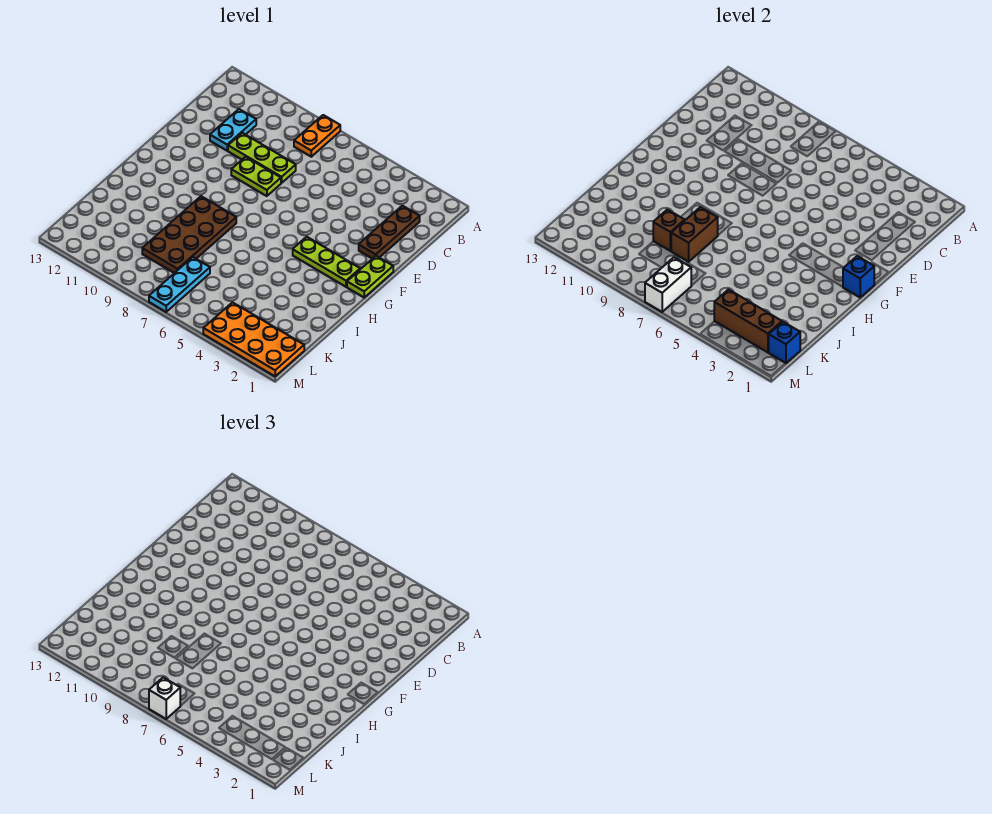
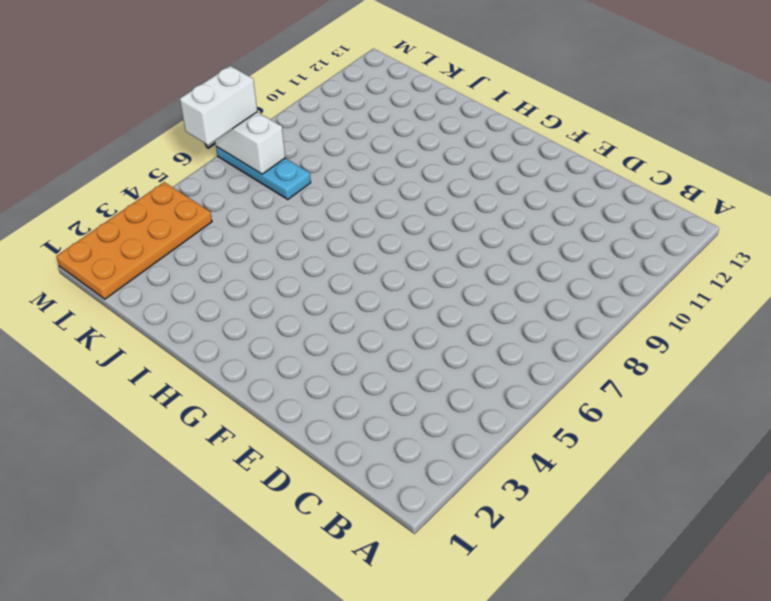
white 1x2 brick [180,66,257,145] -> white 1x1 brick [149,677,180,719]
none -> orange 1x2 plate [294,115,340,157]
none -> brown 1x3 plate [359,206,420,259]
none -> cyan 1x2 plate [210,109,256,151]

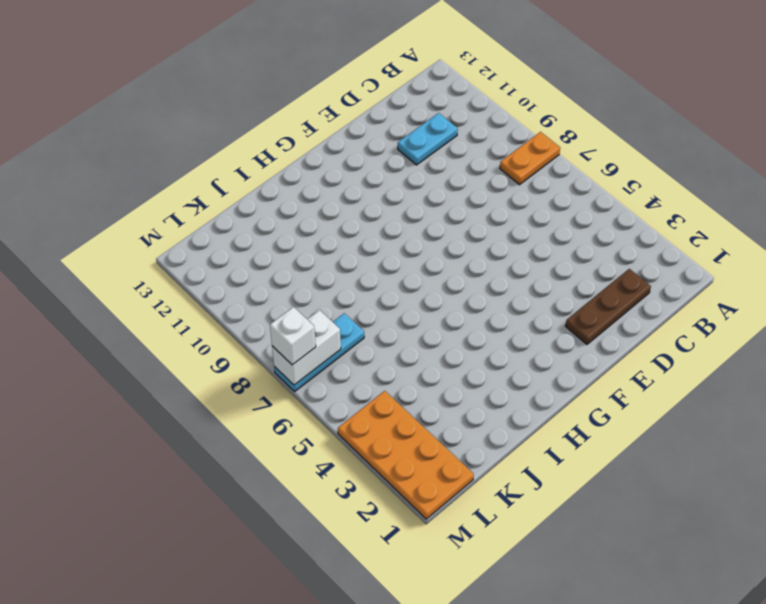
none -> lime 1x3 plate [228,133,296,183]
none -> lime 1x2 plate [231,157,281,196]
none -> lime 1x2 plate [347,256,393,297]

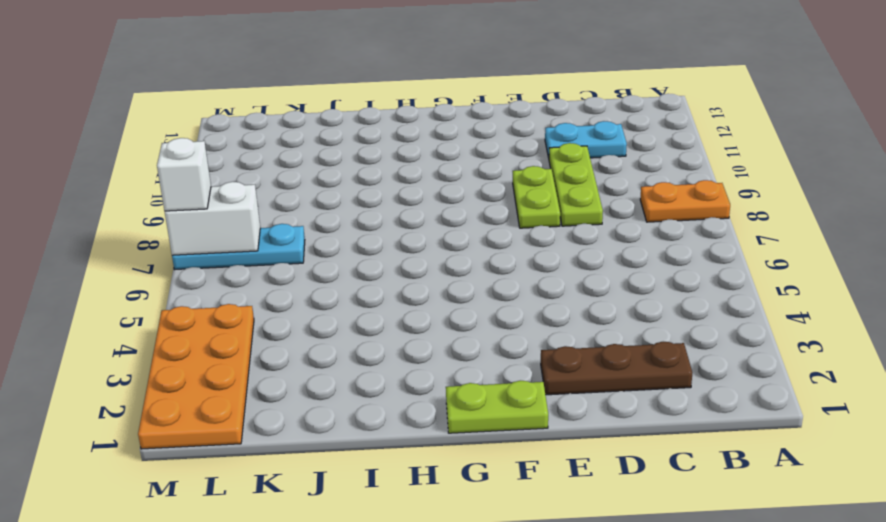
none -> lime 1x3 plate [293,237,360,287]
none -> brown 2x4 plate [142,196,236,273]
none -> blue 1x1 brick [843,256,874,297]

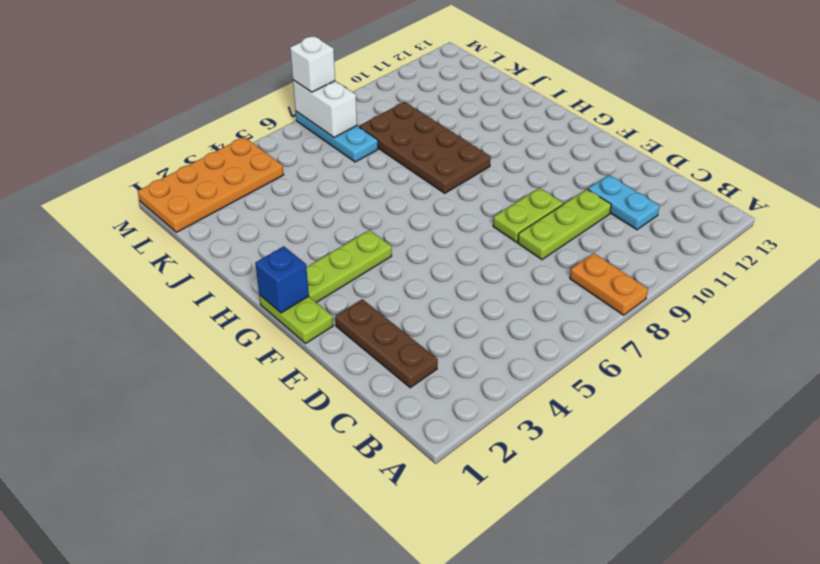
none -> brown 1x2 brick [671,207,718,262]
none -> brown 1x1 brick [653,209,685,251]
none -> blue 1x1 brick [769,322,800,363]

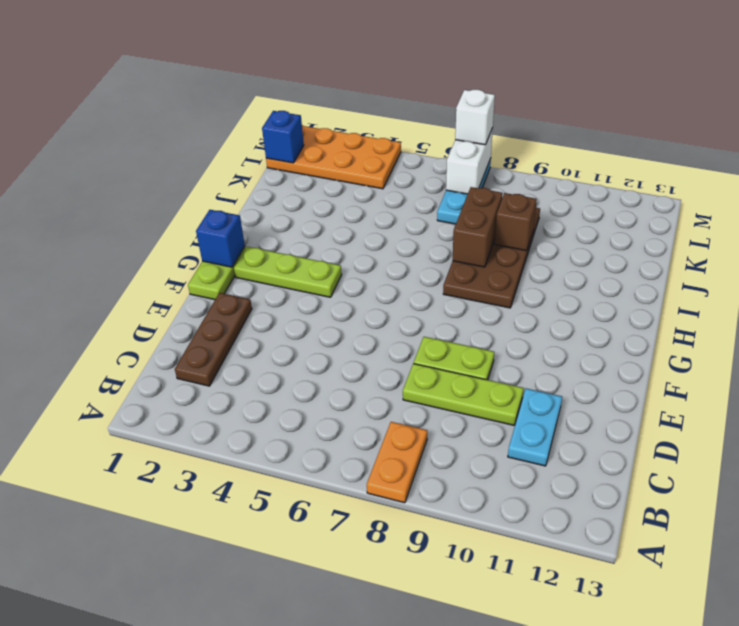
none -> brown 1x3 brick [714,290,782,352]

